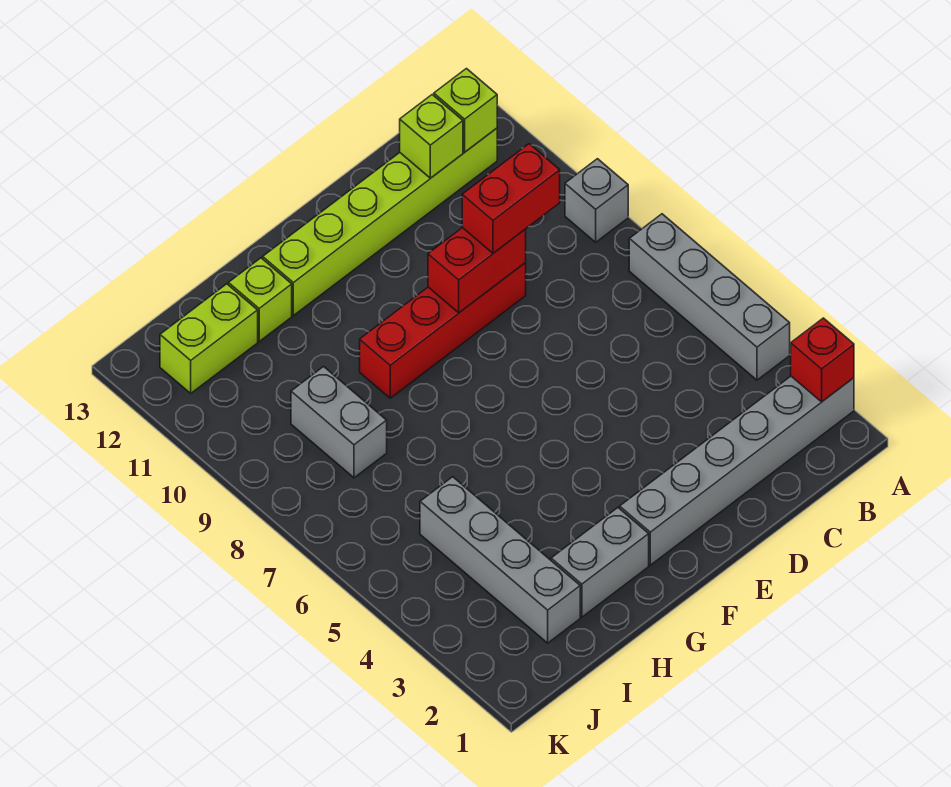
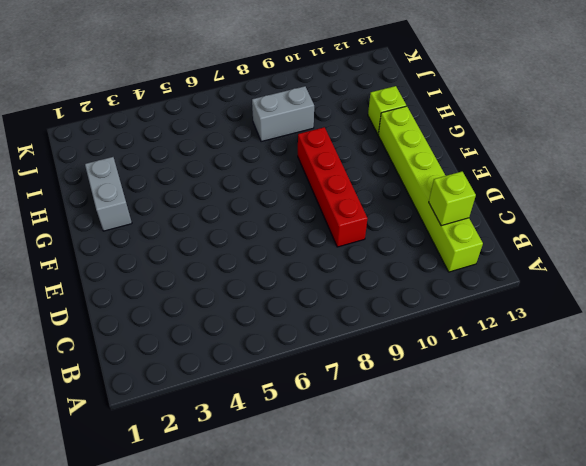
none -> grey 1x6 brick [620,376,854,565]
none -> grey 1x4 brick [629,214,790,380]
none -> grey 1x1 brick [565,159,628,242]

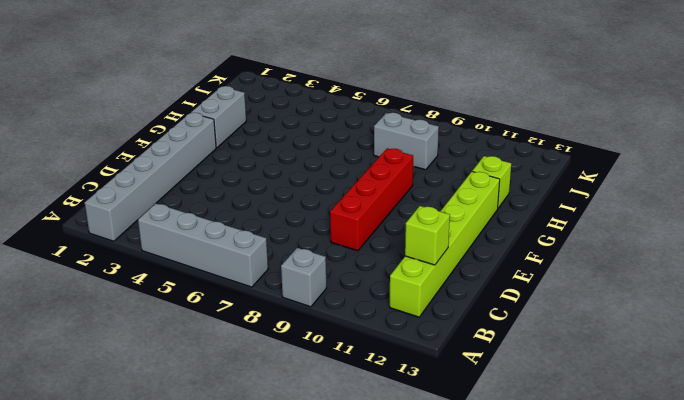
none -> grey 1x4 brick [420,477,580,643]
none -> lime 1x2 brick [160,284,258,393]
none -> red 1x1 brick [791,318,854,402]

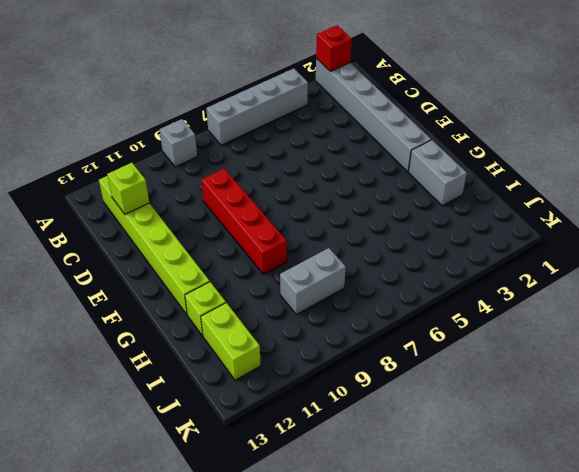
none -> grey 1x4 brick [420,477,580,643]
none -> lime 1x1 brick [434,69,497,152]
none -> red 1x2 brick [428,228,526,313]

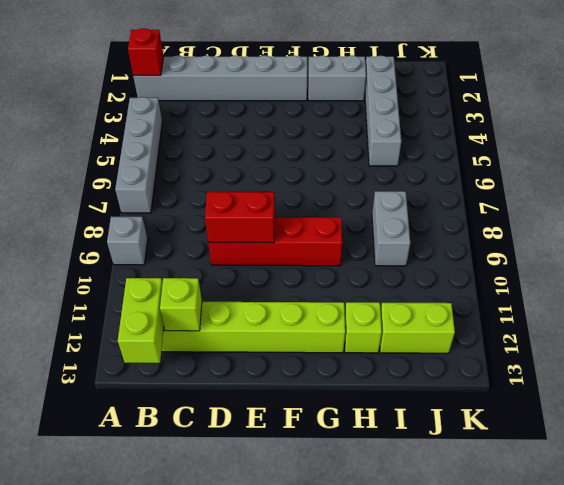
lime 1x2 brick [118,278,164,363] -> lime 1x1 brick [434,69,497,152]
none -> red 1x2 brick [462,144,560,253]

